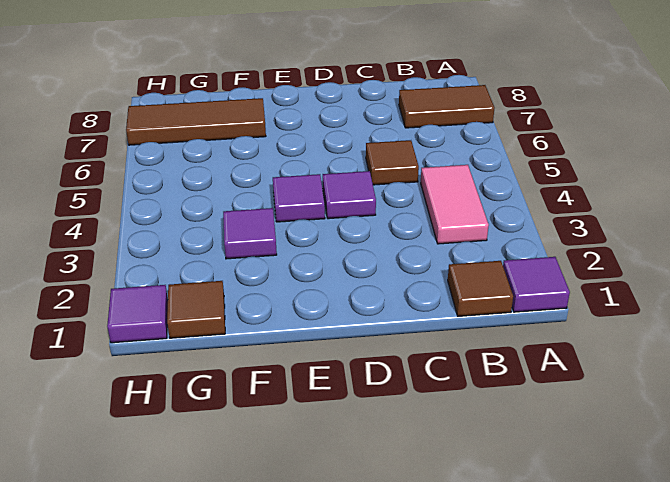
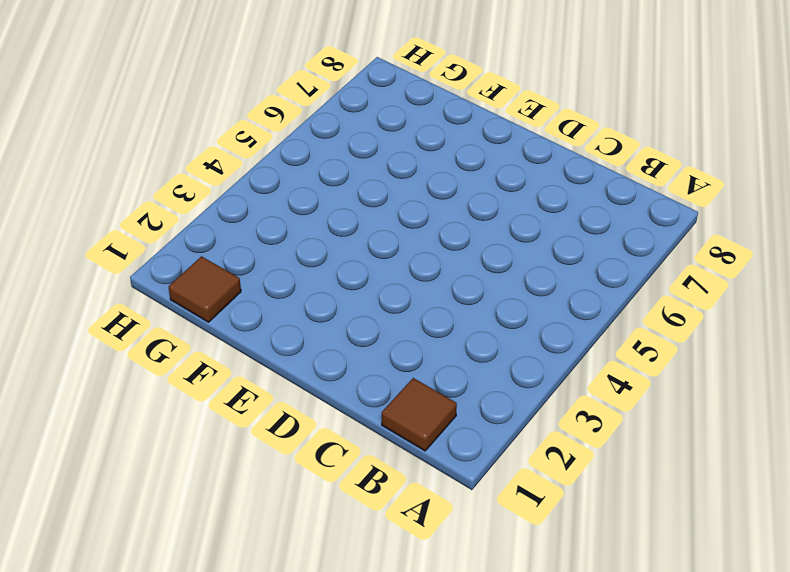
none -> purple 1x1 tile [503,257,570,312]
none -> brown 1x2 tile [399,85,494,128]

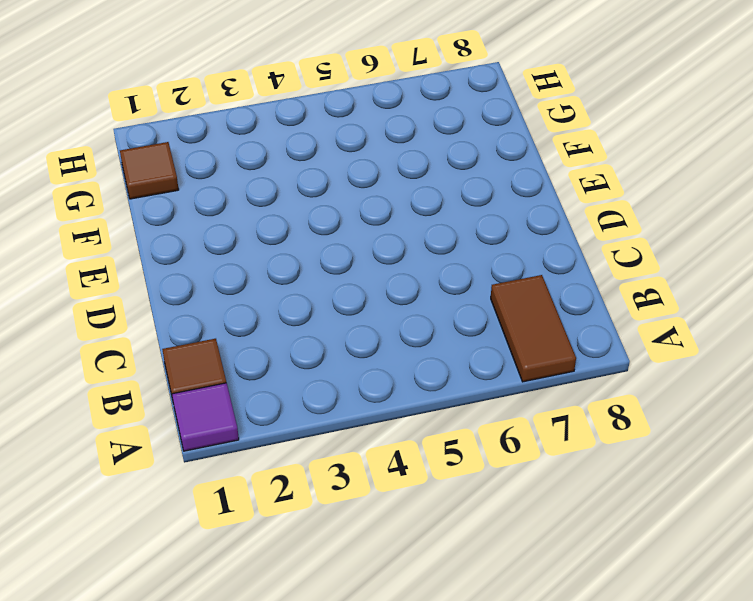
none -> pink 1x2 tile [421,165,489,244]
none -> brown 1x1 tile [366,140,419,185]

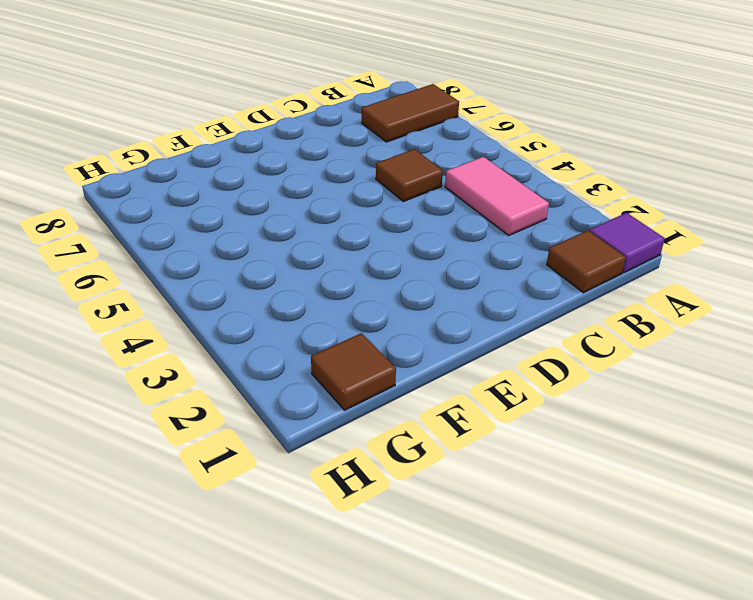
none -> purple 1x1 tile [323,171,376,219]
none -> purple 1x1 tile [273,174,325,222]

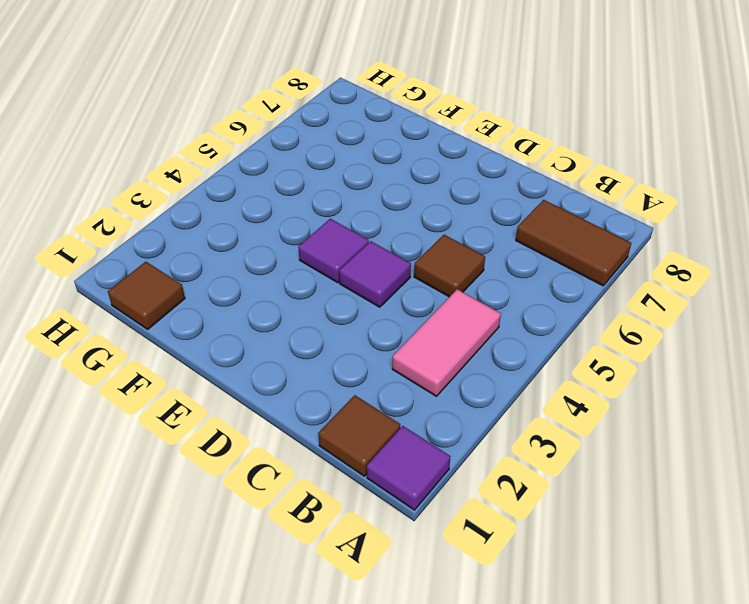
none -> purple 1x1 tile [223,208,277,259]
none -> brown 1x3 tile [126,98,266,145]

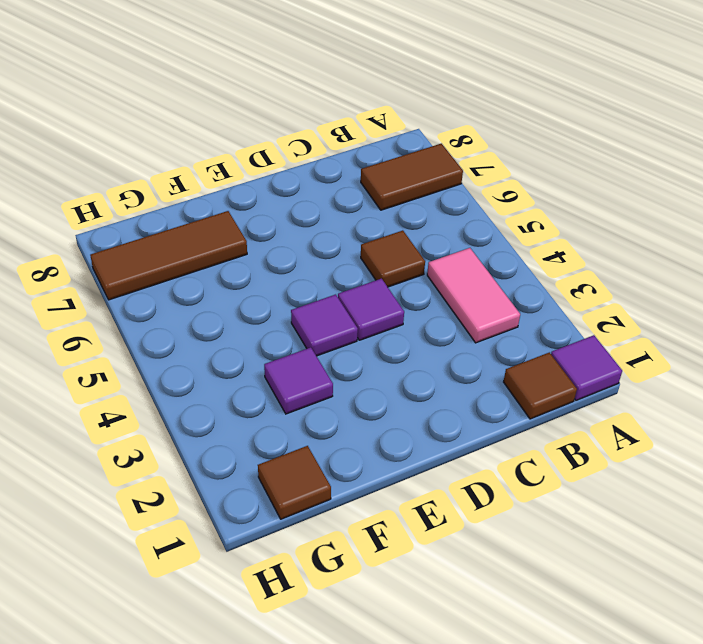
none -> purple 1x1 tile [107,285,168,343]

